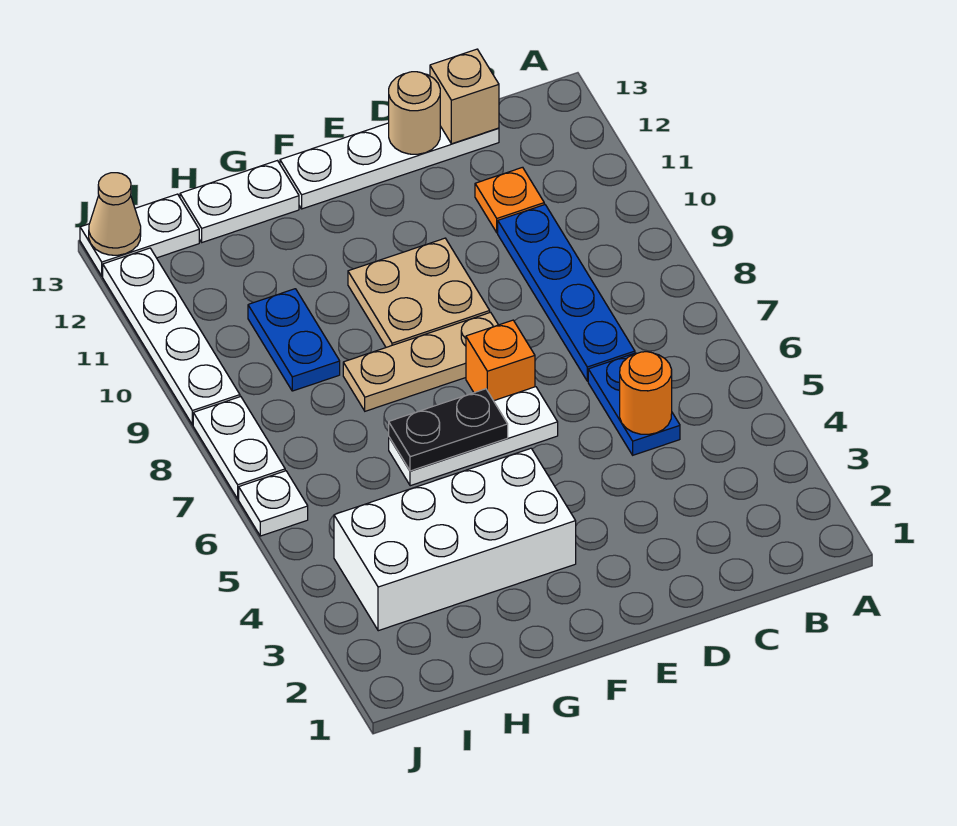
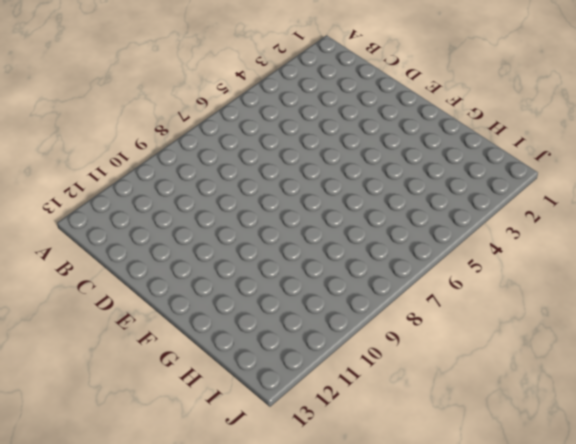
none -> blue 1x2 plate [588,353,680,455]
none -> blue 1x4 plate [498,205,635,381]
none -> orange 1x1 plate [475,167,544,233]

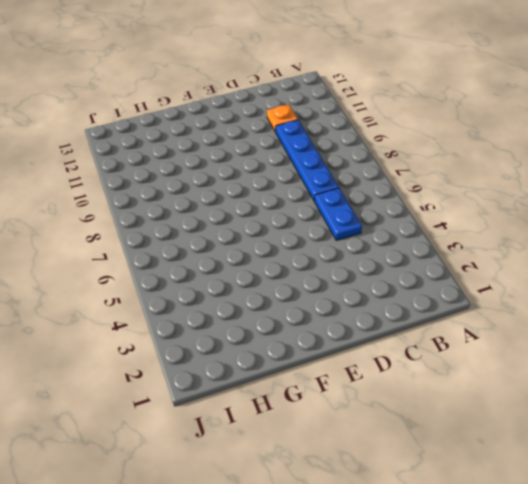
none -> white 1x4 plate [280,123,499,209]
none -> white 1x3 plate [389,387,558,486]
none -> orange 1x1 brick [466,320,535,401]

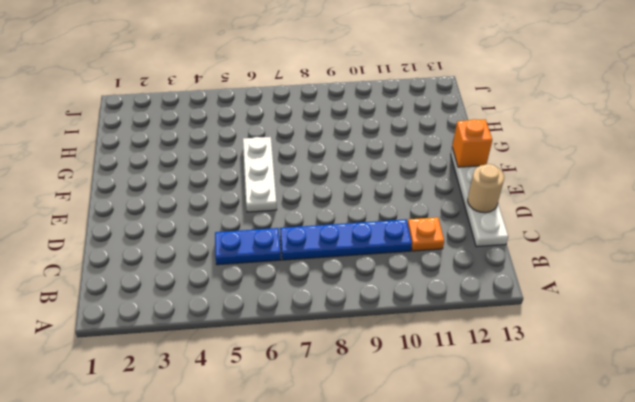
orange 1x1 brick [452,119,492,167] -> orange 1x1 brick moved to [466,320,535,401]
none -> tan 1x3 plate [343,312,498,411]
none -> tan 2x2 plate [348,238,490,347]
none -> white 2x4 brick [334,448,576,631]

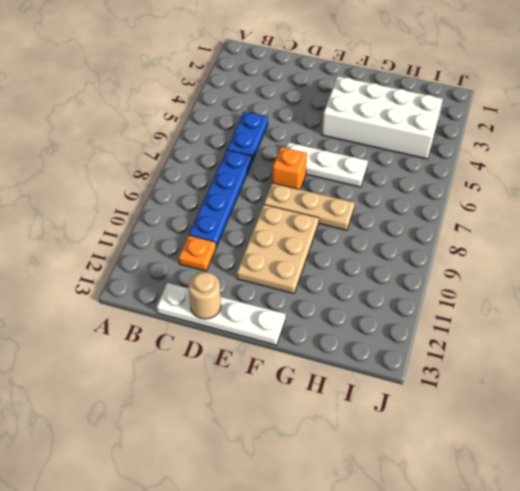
tan 2x3 plate [237,205,319,294] -> tan 2x2 plate [348,238,490,347]
none -> white 1x2 plate [180,161,299,242]
none -> blue 1x2 plate [248,289,340,391]
none -> white 1x2 plate [80,194,199,276]

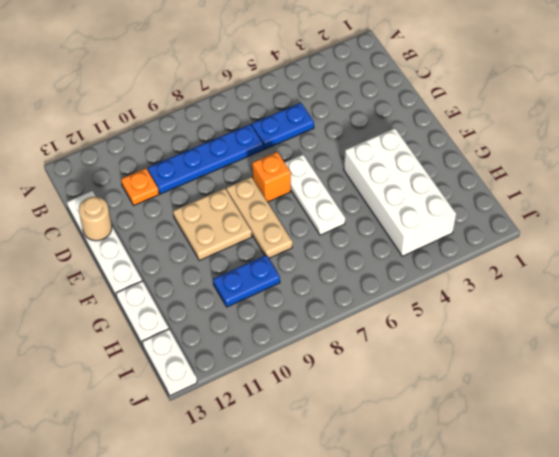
none -> white 1x1 plate [239,471,308,536]
none -> white 1x2 plate [193,397,285,499]
none -> white 1x4 plate [103,248,240,425]

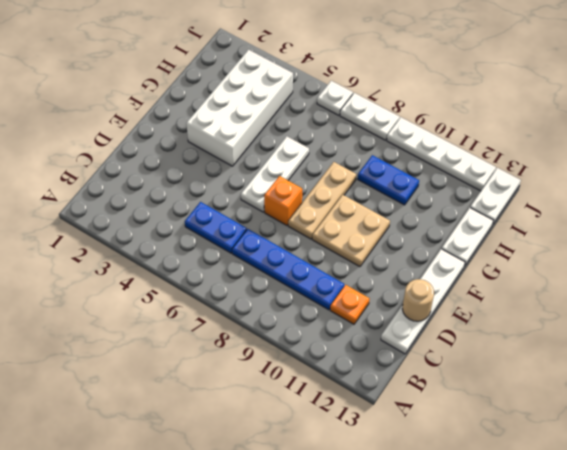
none -> orange 1x1 round brick [620,352,672,434]
none -> tan 1x1 brick [430,49,499,144]
none -> black 1x2 plate [389,389,508,471]

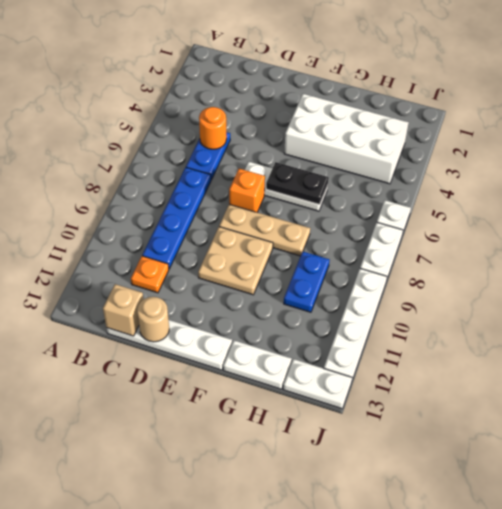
none -> tan 1x1 cone [89,173,141,255]

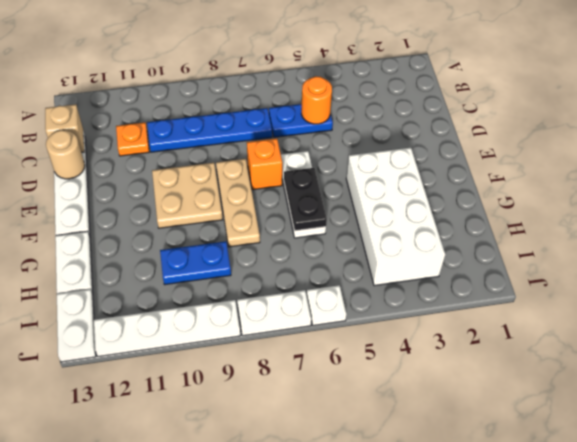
none -> tan 1x1 cone [89,173,141,255]

